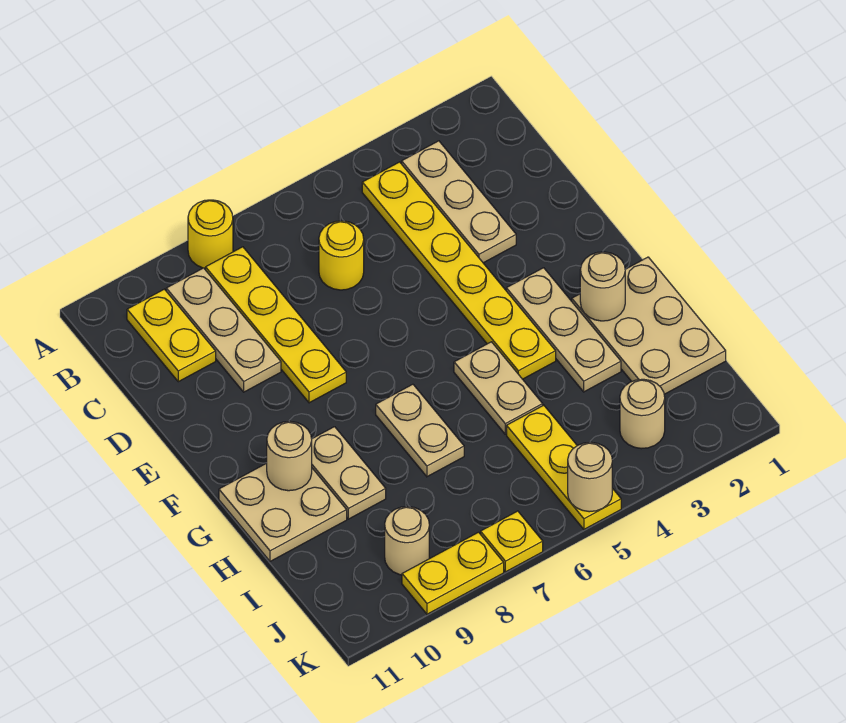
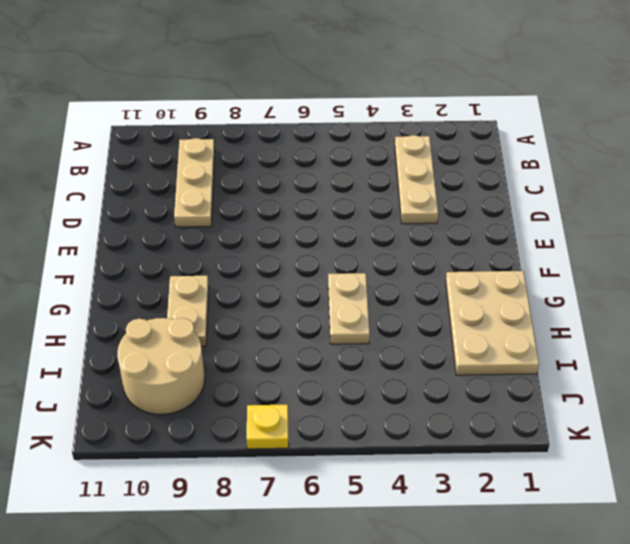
tan 2x2 round brick [118,318,205,414] -> tan 1x1 round brick [385,507,429,575]
none -> yellow 1x1 round brick [188,200,233,268]
none -> yellow 1x6 plate [362,162,556,379]
none -> yellow 1x4 plate [206,247,346,403]

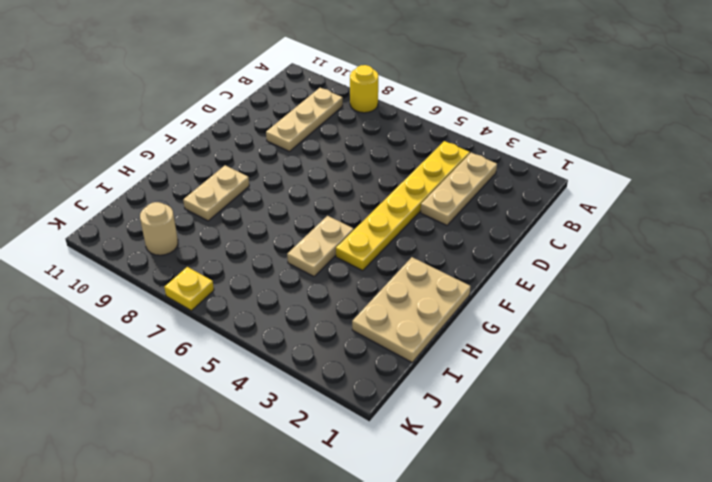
none -> yellow 1x4 plate [206,247,346,403]
none -> yellow 1x2 plate [127,289,216,382]
none -> yellow 1x1 round brick [319,221,364,290]

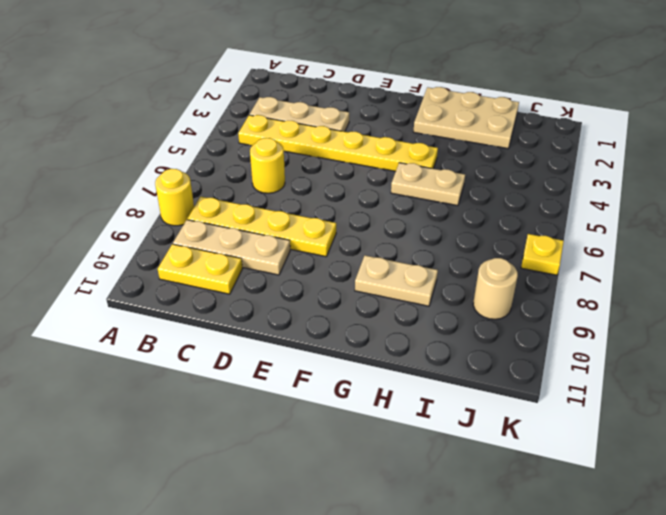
none -> tan 1x3 plate [506,268,621,392]
none -> tan 1x2 plate [376,384,464,477]
none -> tan 2x2 plate [219,463,347,561]

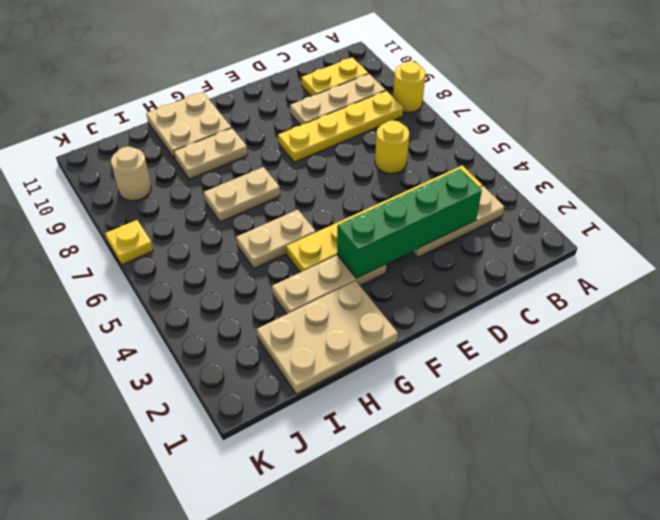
green 1x4 brick [337,169,482,278] -> none
none -> yellow 1x3 plate [507,405,621,529]
none -> tan 1x1 round brick [620,379,665,449]
none -> yellow 1x2 plate [402,532,504,614]

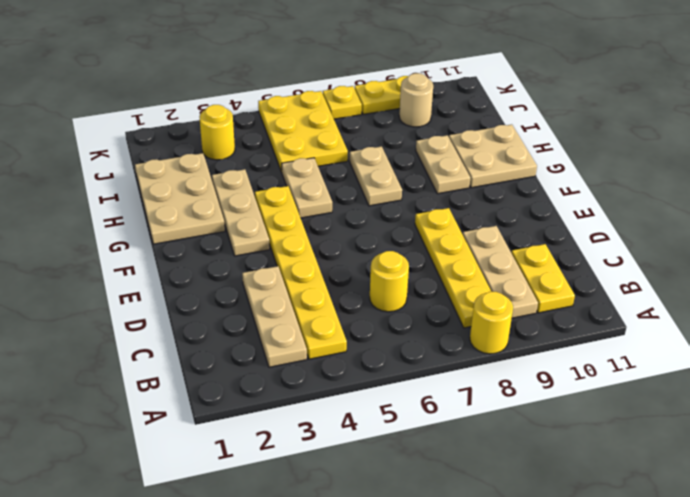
yellow 2x3 plate [258,91,348,172] -> yellow 1x3 plate [507,405,621,529]
yellow 1x1 round brick [199,105,235,160] -> tan 1x1 round brick [620,379,665,449]
none -> tan 1x1 round brick [580,252,625,321]
none -> tan 1x1 round brick [267,421,312,491]
none -> tan 1x1 round brick [568,442,612,512]

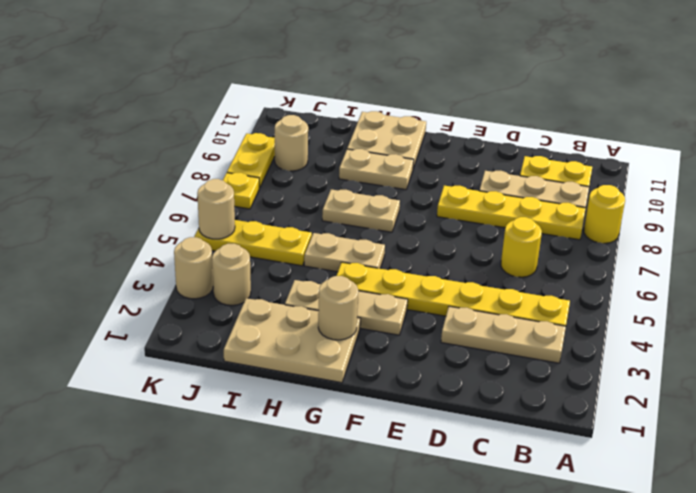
tan 1x1 round brick [174,237,213,299] -> tan 1x1 round brick moved to [267,421,312,491]

